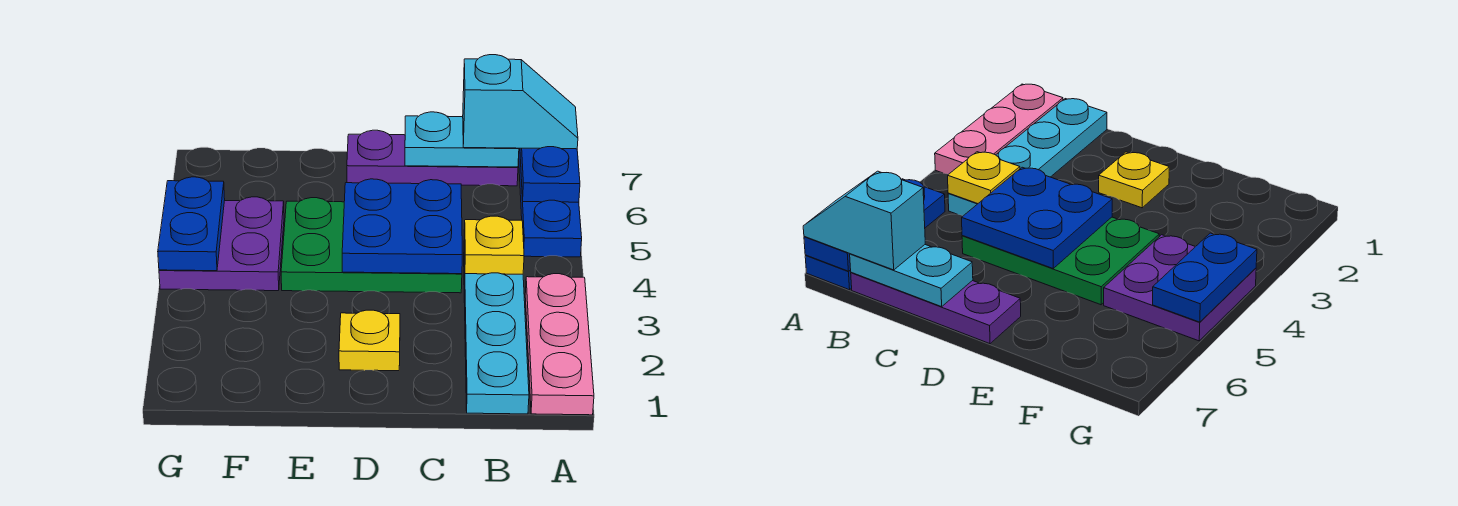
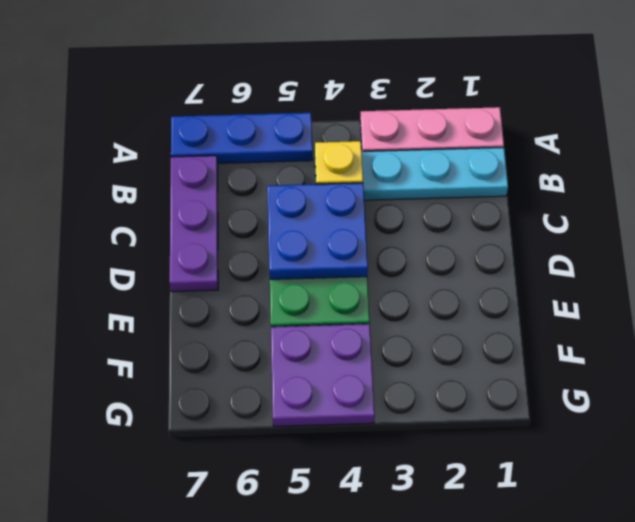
none -> yellow 1x1 plate [339,310,400,371]
none -> blue 1x2 plate [520,147,580,202]
none -> cyan 1x2 plate [405,112,519,167]

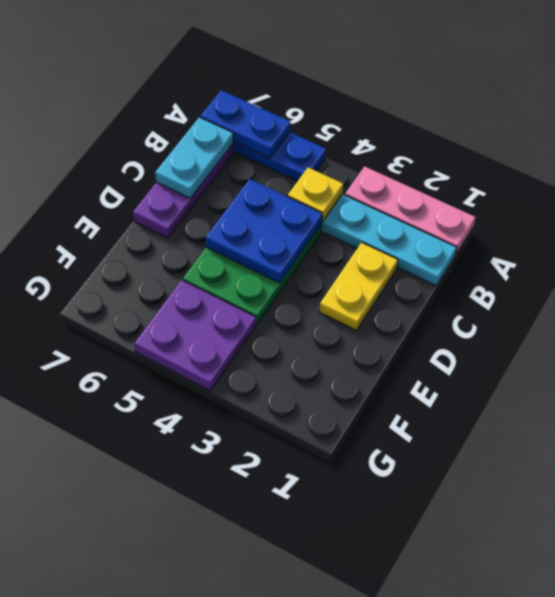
yellow 1x2 plate [320,242,398,330] -> yellow 1x1 plate [339,310,400,371]
none -> blue 1x2 plate [158,177,225,271]
none -> cyan 1x2 slope [463,55,578,149]

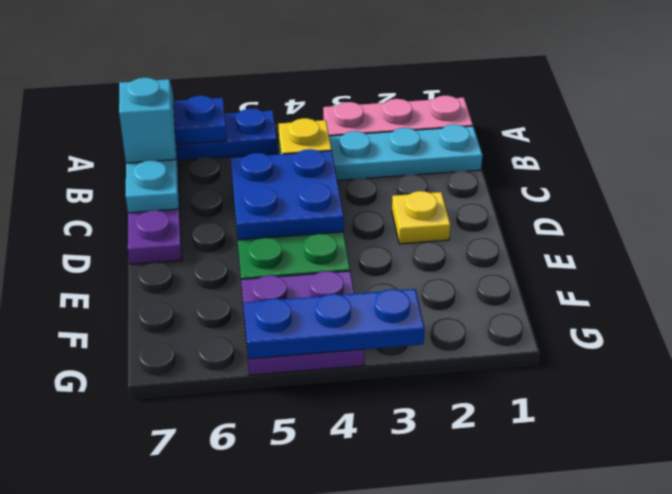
blue 1x3 plate [244,289,425,359] -> blue 1x2 plate [158,177,225,271]

